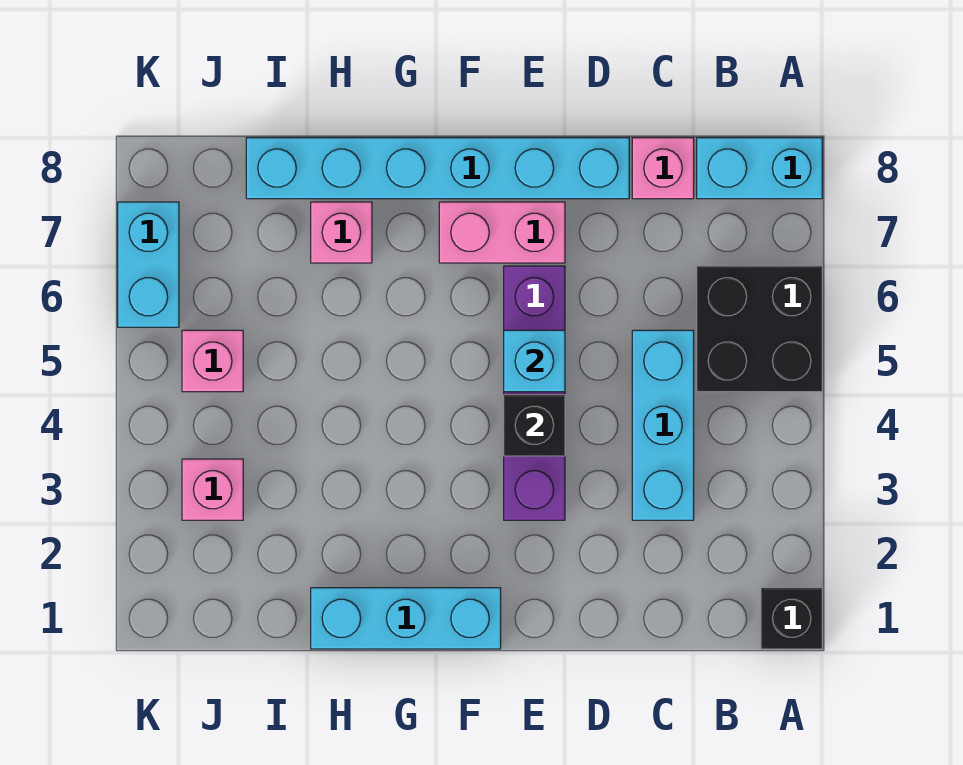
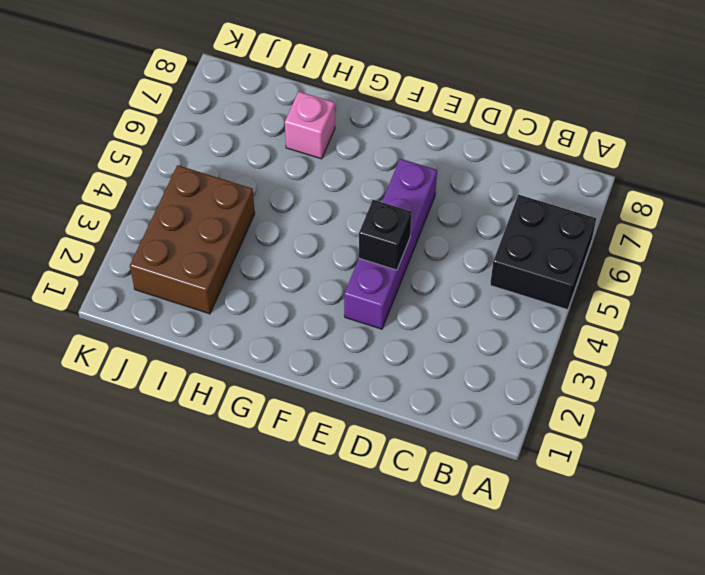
brown 2x3 brick [130,165,255,314] -> pink 1x1 brick [182,459,243,520]
none -> black 1x1 brick [761,588,822,649]
none -> cyan 1x2 brick [697,138,822,199]
none -> cyan 1x3 brick [632,330,694,520]

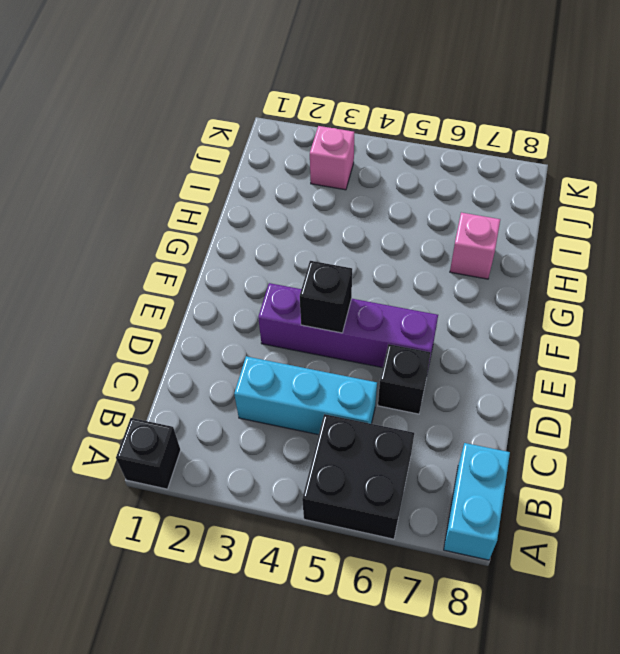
black 1x1 brick [378,344,431,414] -> none
none -> pink 1x1 brick [632,138,694,199]
none -> cyan 1x6 brick [246,138,629,199]
none -> pink 1x2 brick [439,202,565,263]

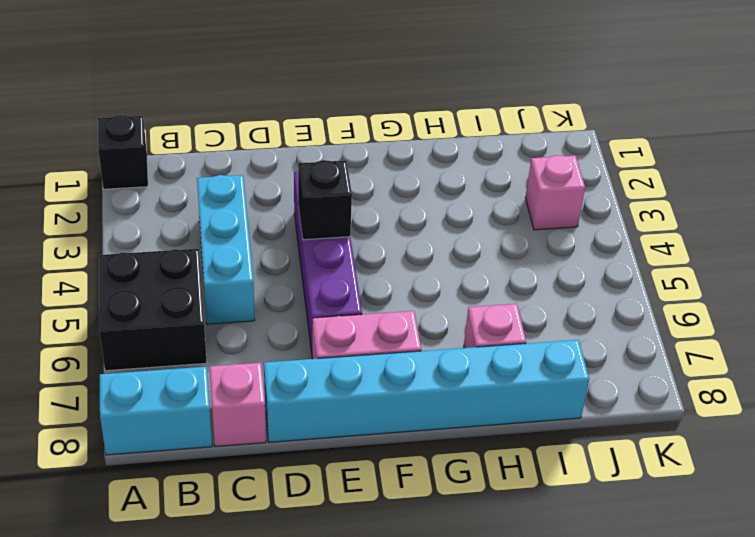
none -> cyan 1x3 brick [311,588,501,649]
none -> pink 1x1 brick [182,330,243,392]
none -> cyan 1x2 brick [118,202,179,327]

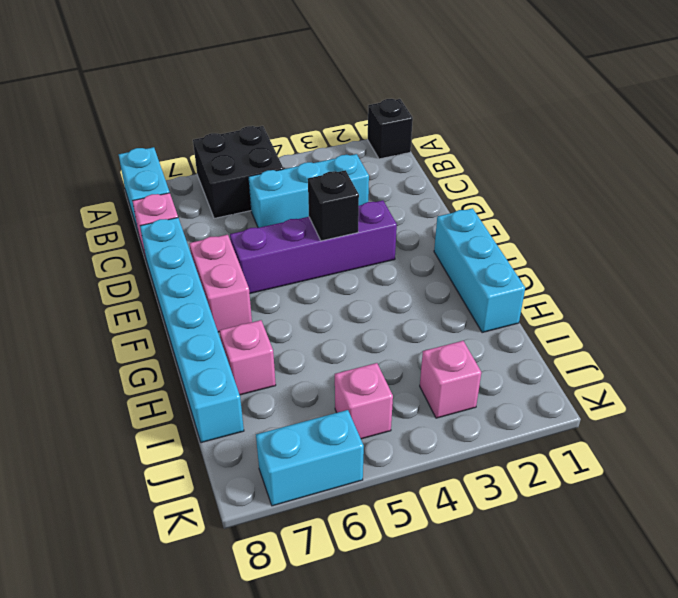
none -> cyan 1x1 brick [504,330,565,392]

